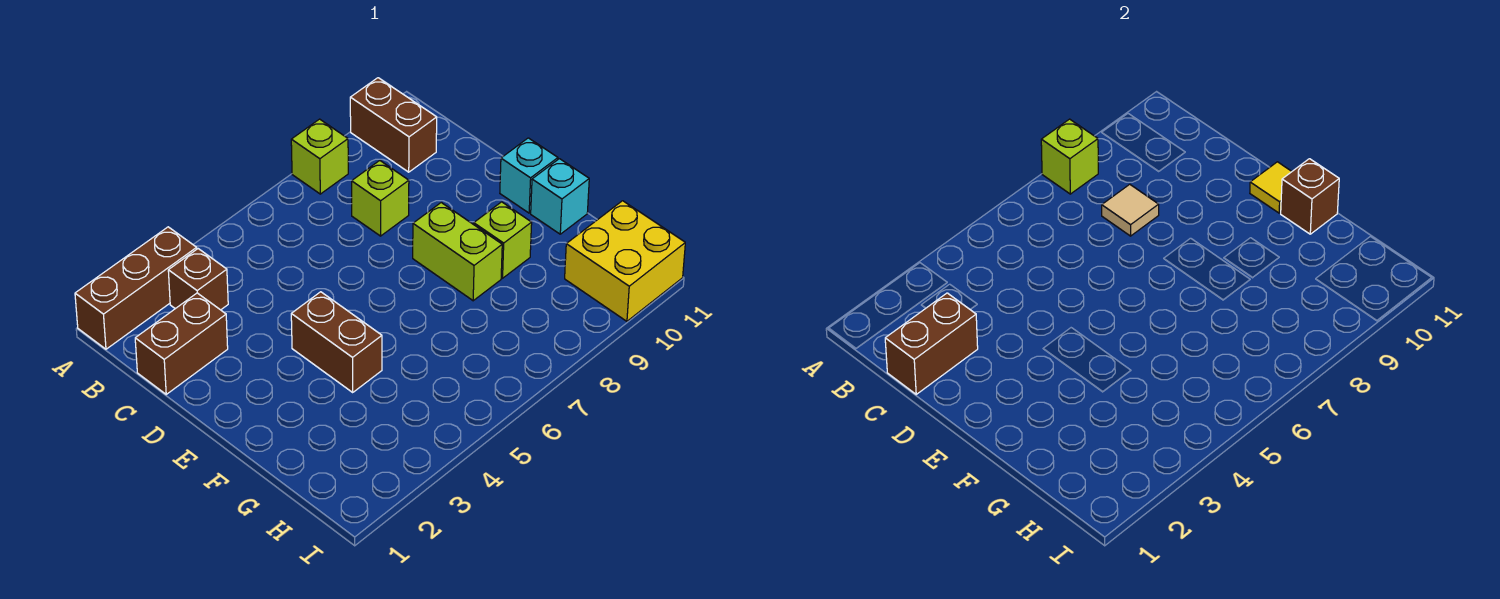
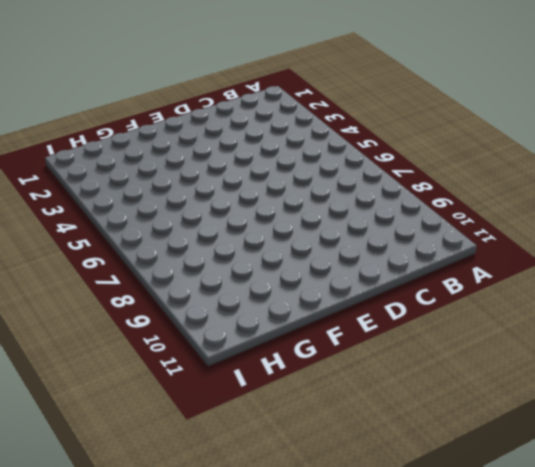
none -> brown 1x3 brick [75,227,197,349]
none -> lime 1x1 brick [291,119,348,194]
none -> brown 1x2 brick [350,78,437,172]

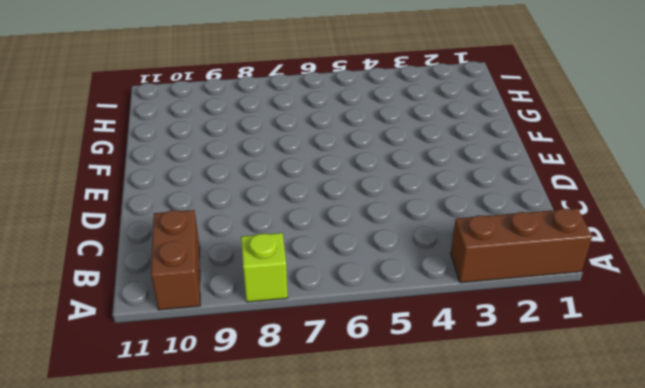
none -> brown 1x1 brick [168,249,228,310]
none -> brown 1x2 brick [135,293,228,394]
none -> lime 1x1 brick [352,161,409,236]

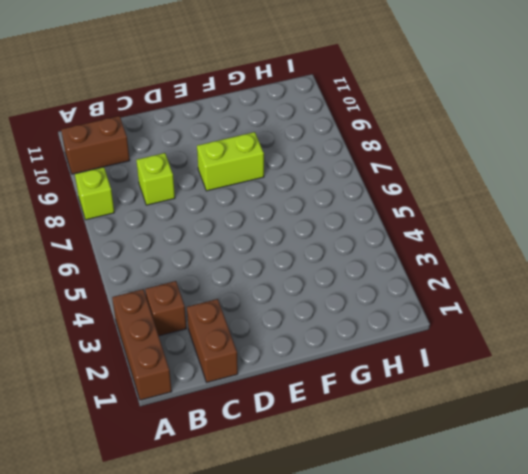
none -> brown 1x2 brick [291,292,382,392]
none -> cyan 1x1 brick [500,138,558,213]
none -> lime 1x1 brick [474,202,532,278]

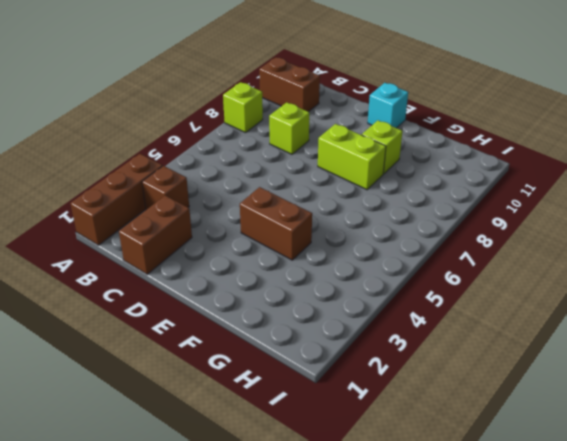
none -> cyan 1x1 brick [531,159,589,234]
none -> yellow 2x2 brick [565,201,685,321]
none -> lime 1x1 brick [1041,119,1098,194]

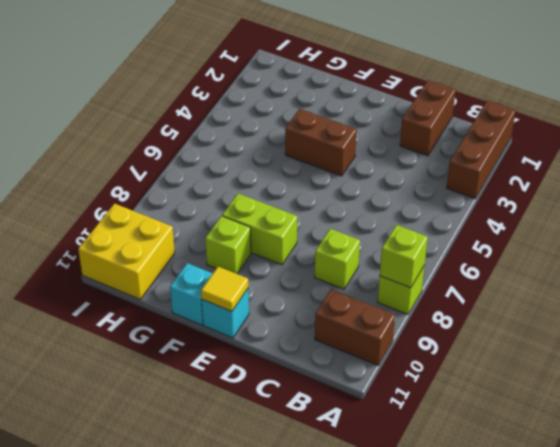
none -> brown 1x1 brick [168,249,228,310]
none -> brown 1x2 brick [885,293,978,394]
none -> tan 1x1 tile [1102,184,1159,236]

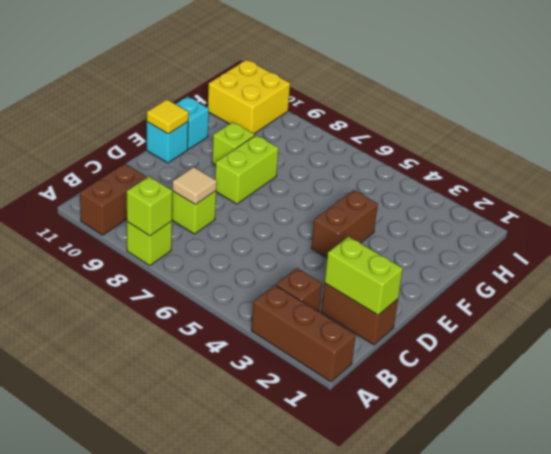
lime 1x2 brick [325,237,403,315] -> brown 1x2 brick [885,293,978,394]
none -> brown 1x1 brick [1281,159,1339,234]

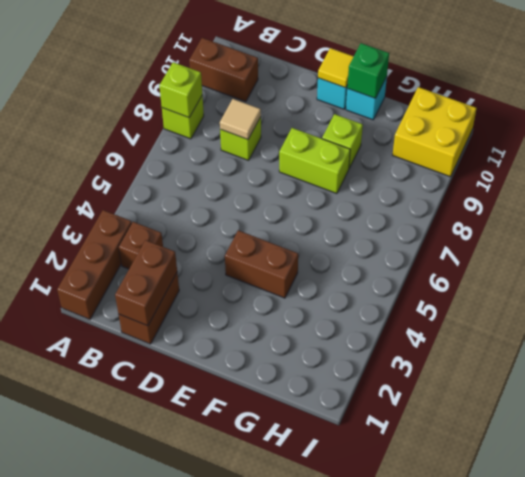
green 1x1 brick [347,43,389,98] -> brown 1x1 brick [1281,159,1339,234]

